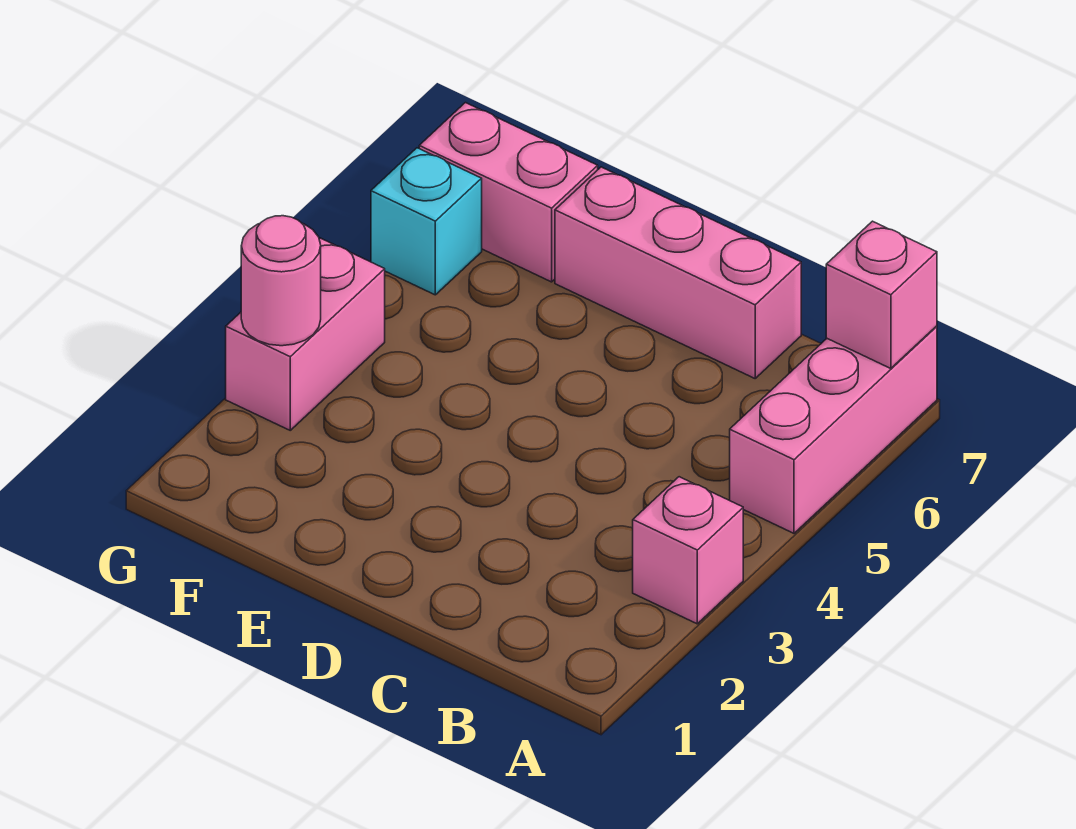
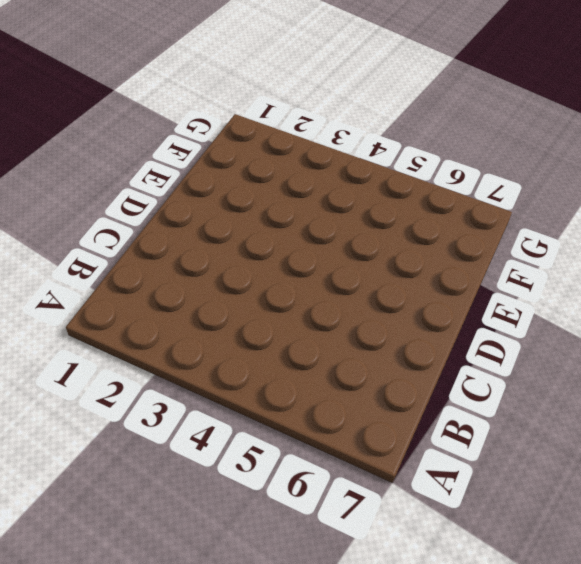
none -> pink 1x1 brick [633,477,743,624]
none -> pink 1x3 brick [730,326,937,533]

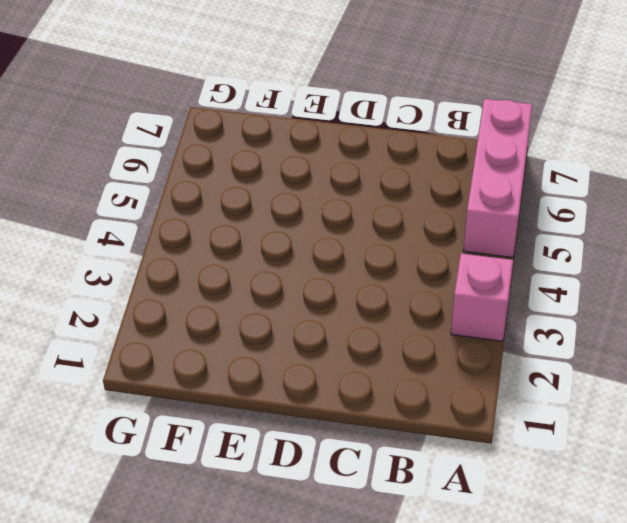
none -> pink 1x3 brick [555,167,801,378]
none -> pink 1x2 brick [419,103,598,282]

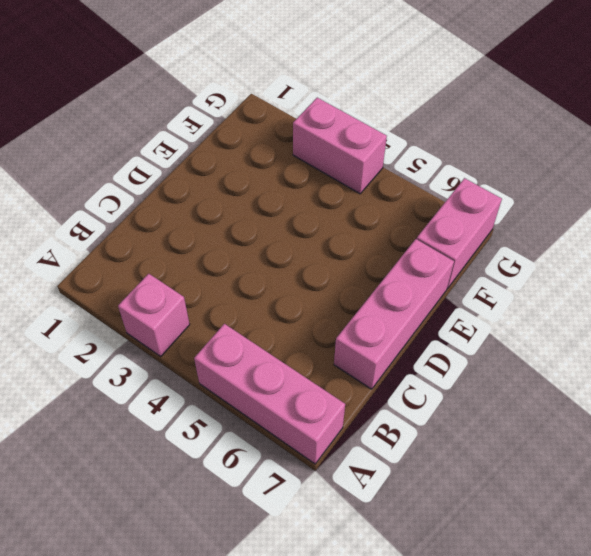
none -> cyan 1x1 brick [371,148,482,295]
none -> pink 1x1 brick [826,221,937,369]

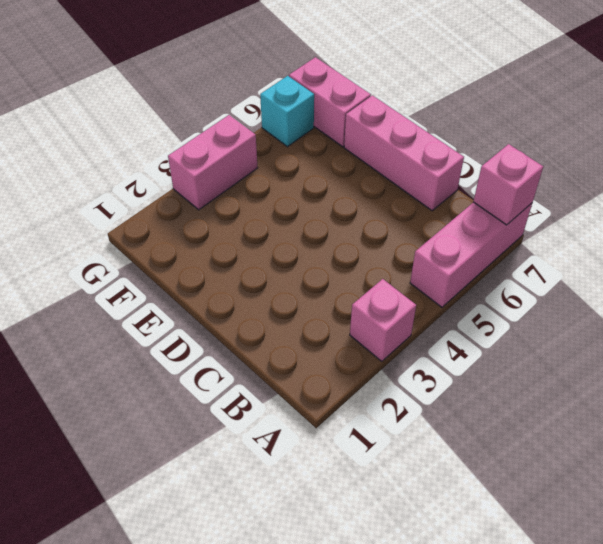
none -> pink 1x1 round brick [241,216,321,346]

